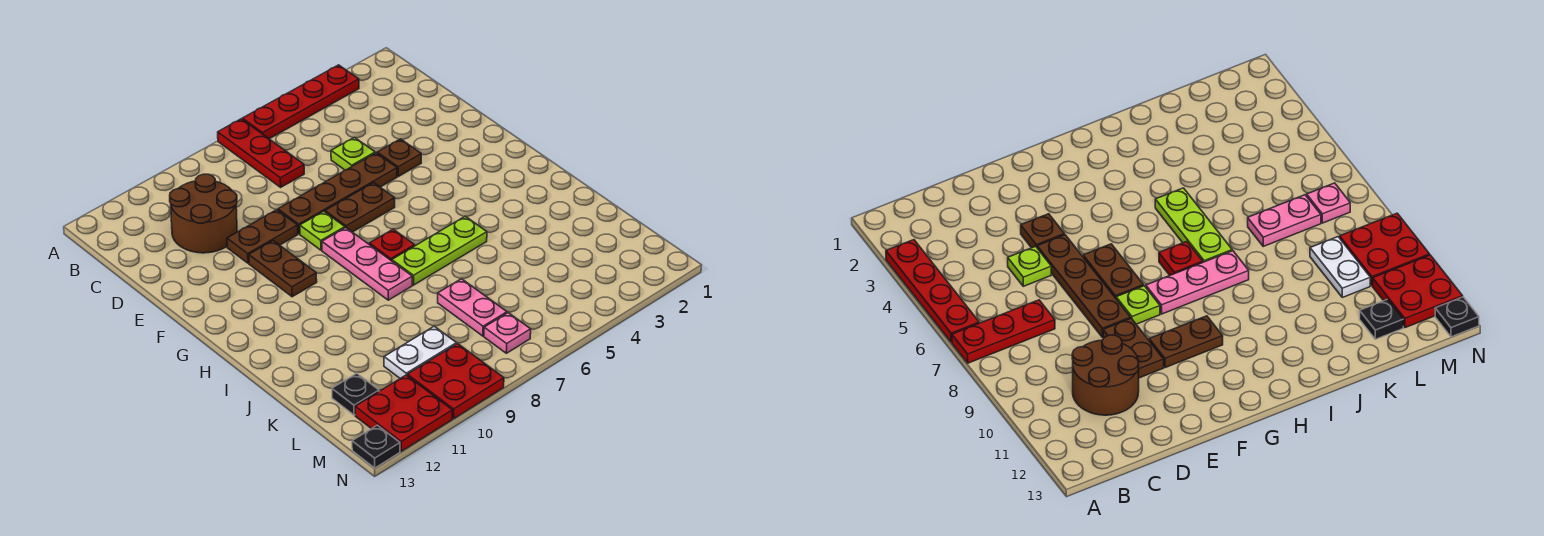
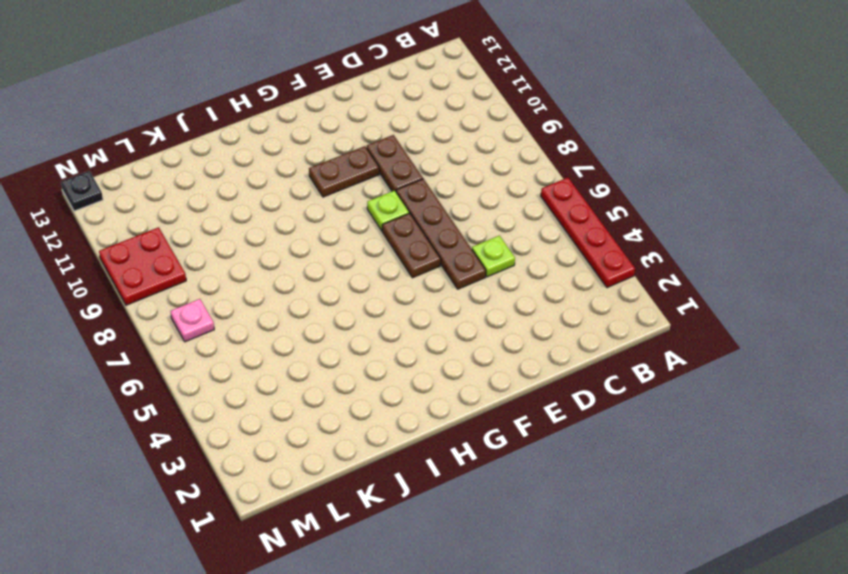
none -> red 1x3 plate [218,119,304,187]
none -> brown 2x2 round brick [170,174,237,253]
none -> brown 1x1 plate [377,139,421,176]

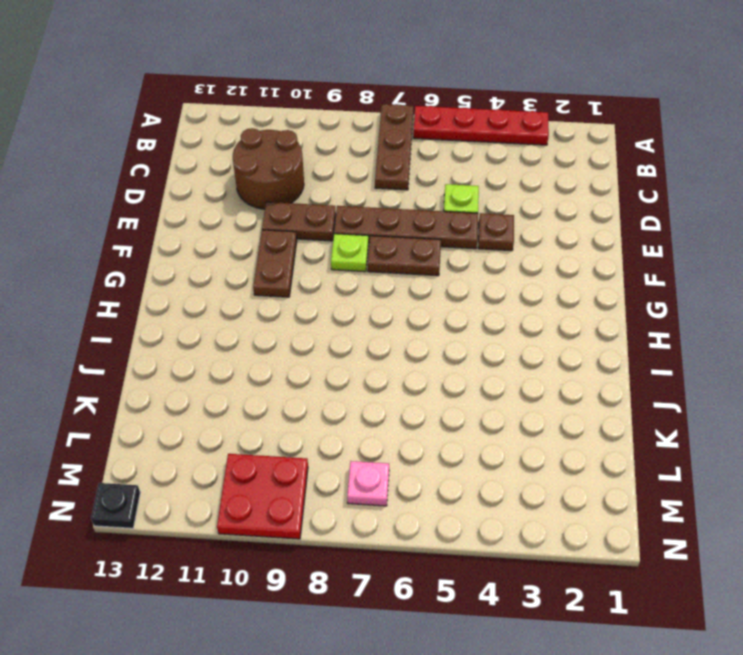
brown 1x3 plate [375,104,413,190] -> red 1x3 plate [218,119,304,187]
none -> pink 1x3 plate [322,228,412,300]
none -> red 1x1 plate [369,229,415,261]
none -> lime 1x3 plate [392,216,487,285]

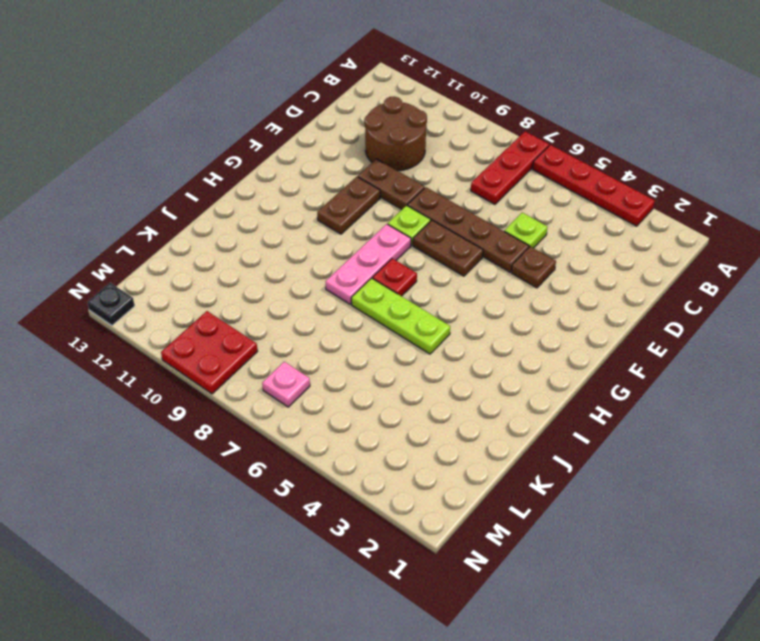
none -> pink 1x2 plate [438,279,507,336]
none -> white 1x2 plate [384,326,456,378]
none -> black 1x1 plate [332,373,379,415]

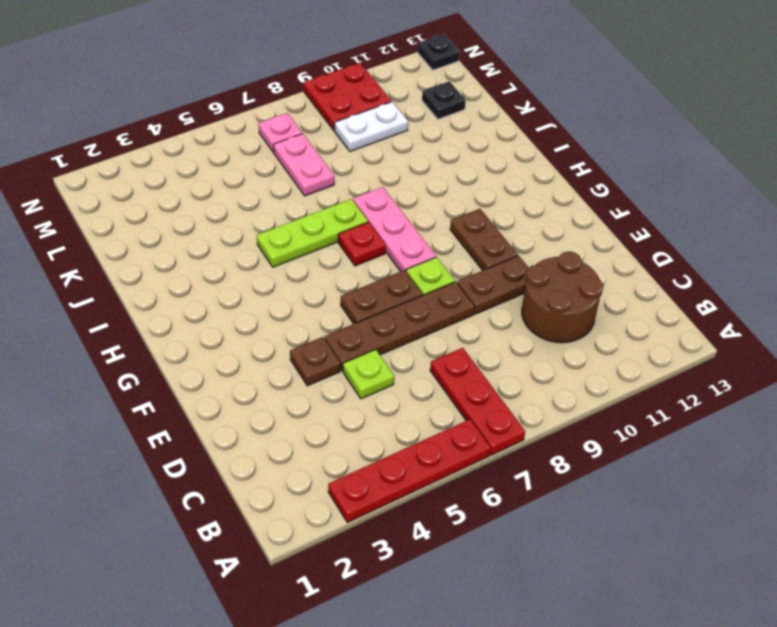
none -> red 2x2 plate [355,375,452,451]

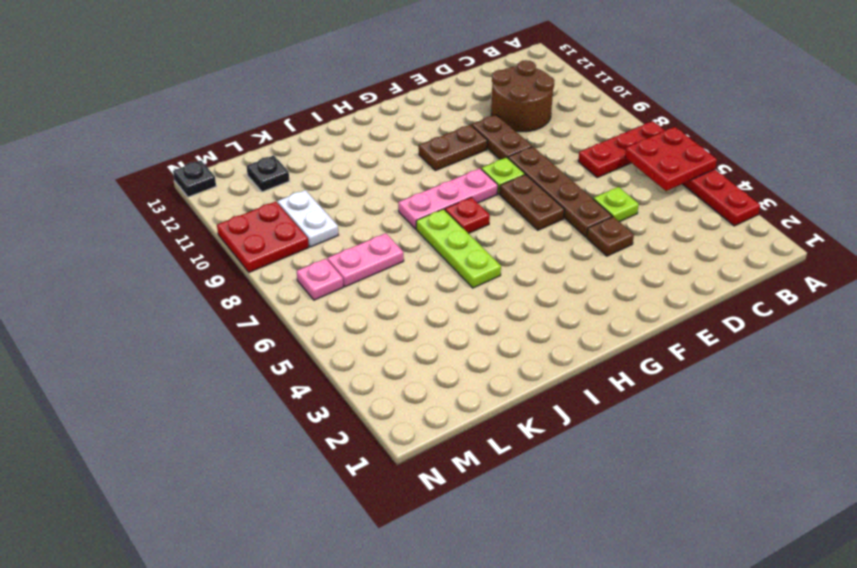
red 2x2 plate [625,127,717,191] -> red 2x2 plate moved to [355,375,452,451]

